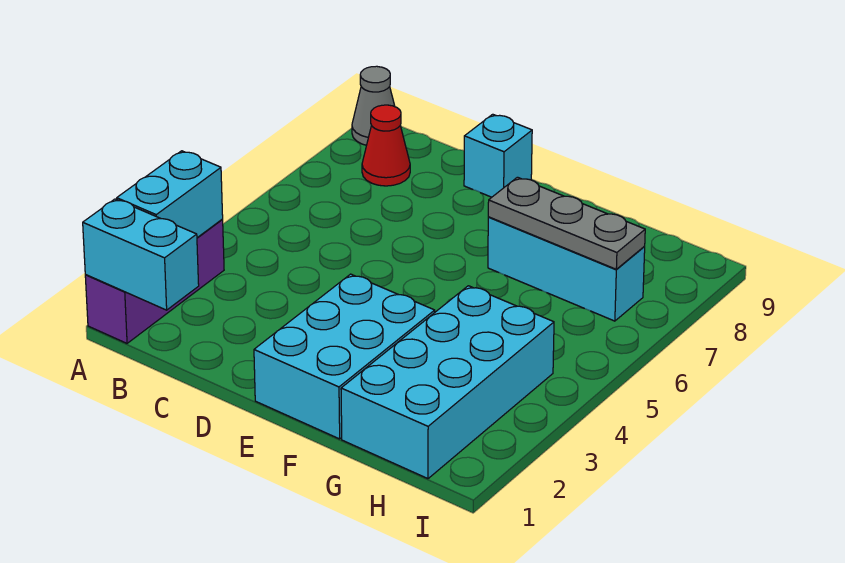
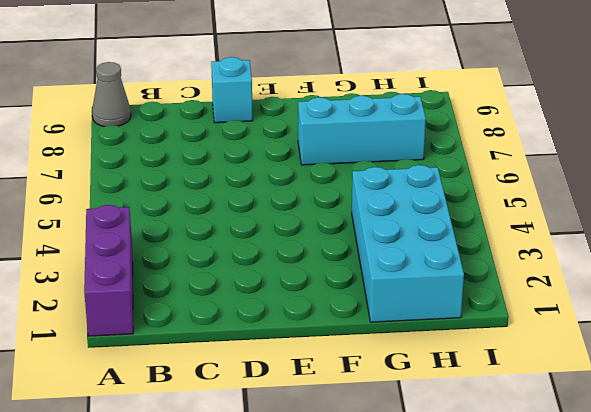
none -> red 1x1 cone [362,105,410,186]
none -> cyan 2x3 brick [254,274,435,439]

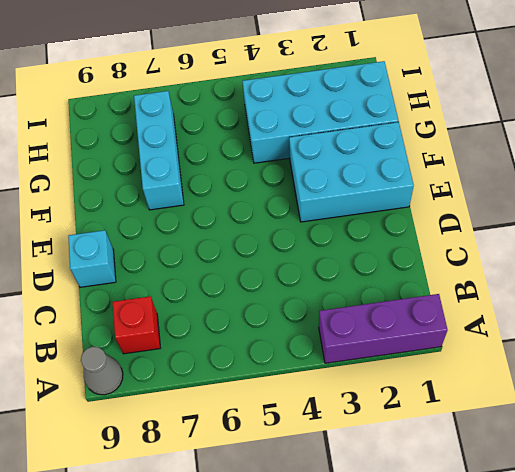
red 1x1 brick [113,296,160,354] -> red 1x1 cone [362,105,410,186]
none -> cyan 1x2 brick [83,199,199,310]
none -> cyan 1x2 brick [117,151,223,238]

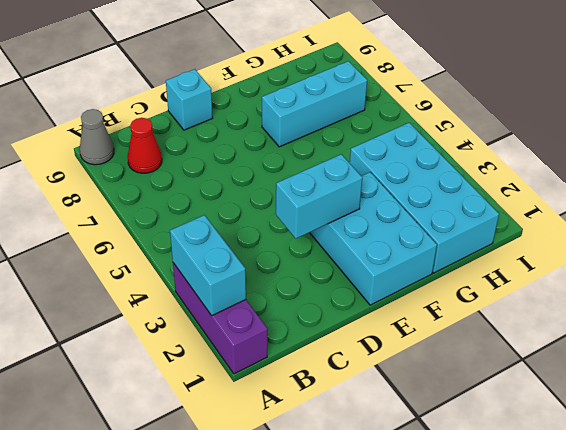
cyan 1x2 brick [276,154,362,238] -> cyan 1x2 brick moved to [83,199,199,310]
none -> grey 1x3 plate [488,177,645,269]

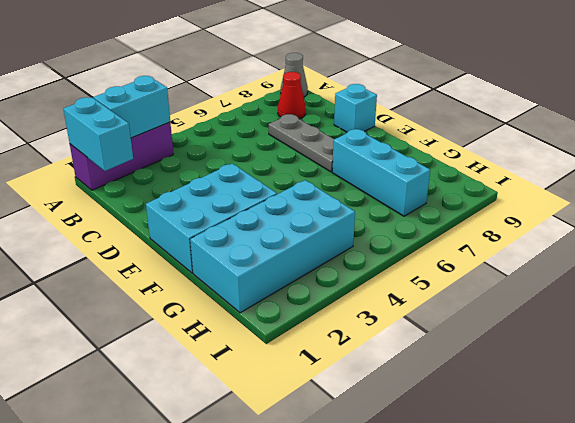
grey 1x3 plate [269,114,334,172] -> grey 1x3 plate moved to [488,177,645,269]

